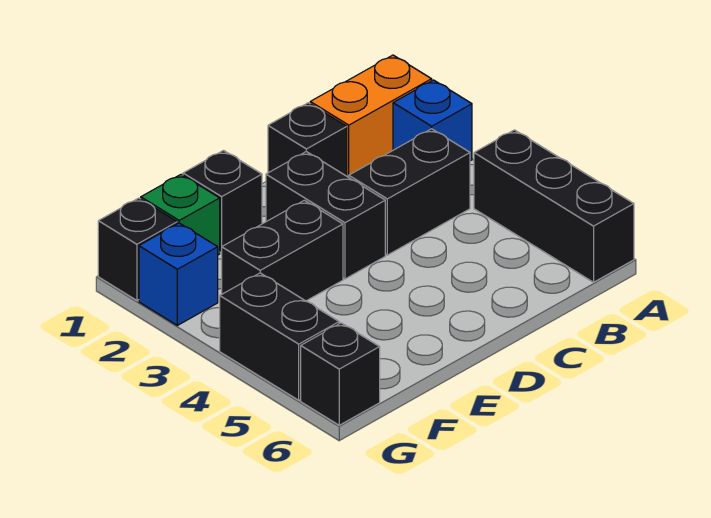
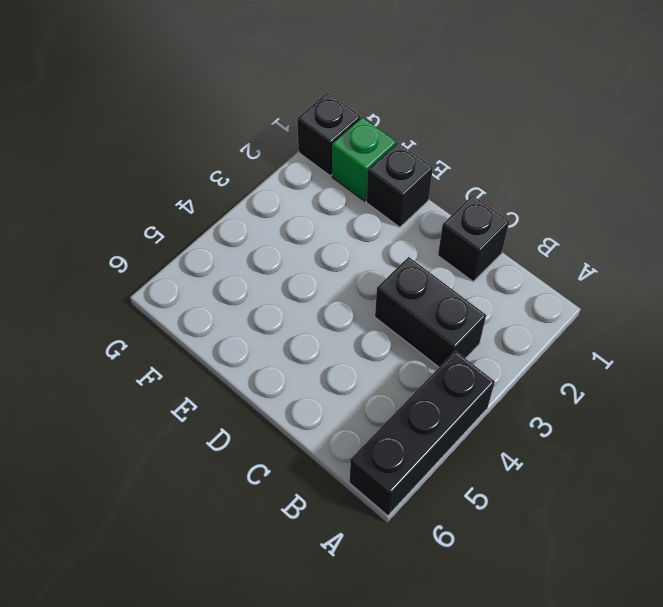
none -> orange 1x2 brick [310,55,432,177]
none -> blue 1x1 brick [393,80,472,161]
none -> black 1x2 brick [266,152,385,279]

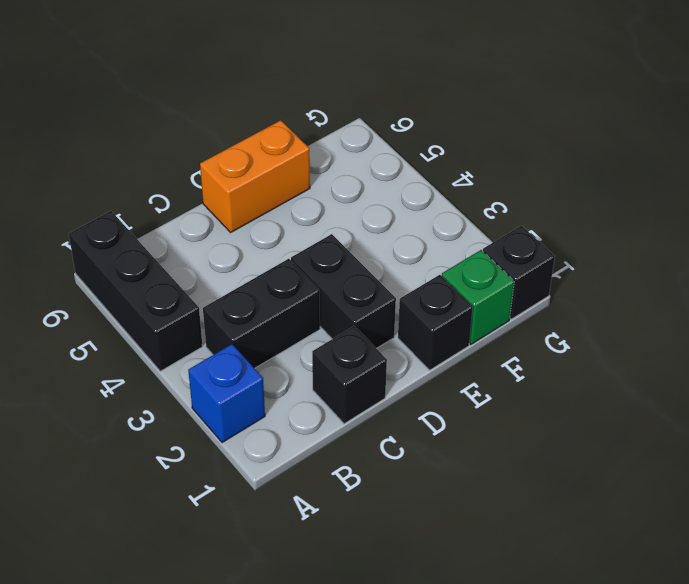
orange 1x2 brick [200,120,310,232] -> orange 1x2 brick moved to [310,55,432,177]
none -> black 1x2 brick [222,200,343,301]
none -> blue 1x1 brick [139,223,218,325]
none -> black 1x2 brick [220,273,339,400]

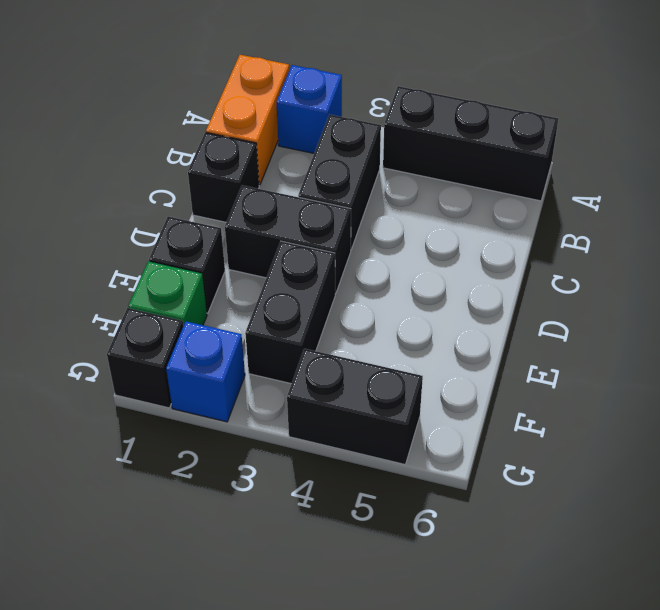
none -> black 1x1 brick [301,323,380,425]

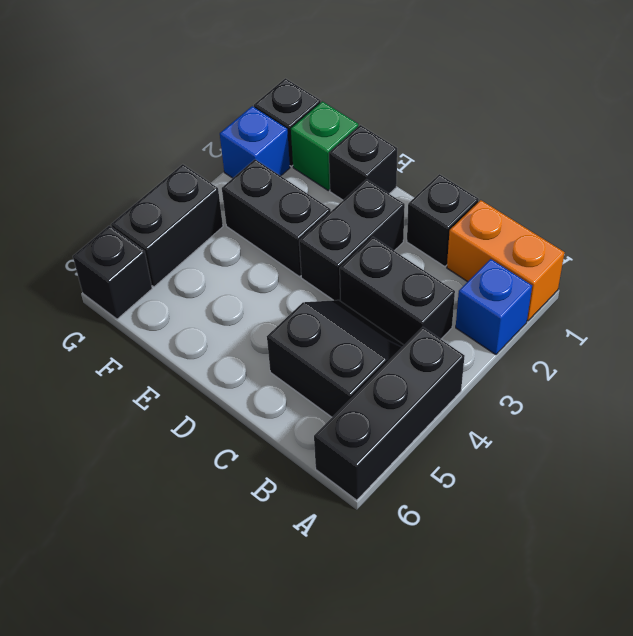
black 2x2 slope [267,300,404,417] -> none

